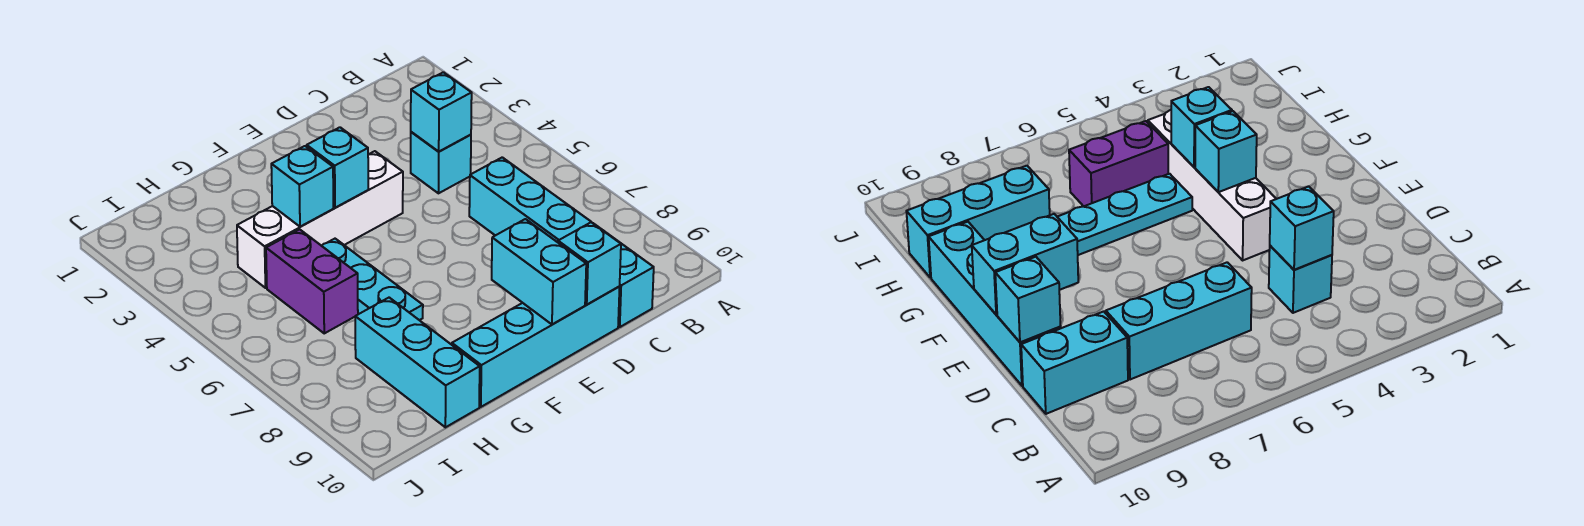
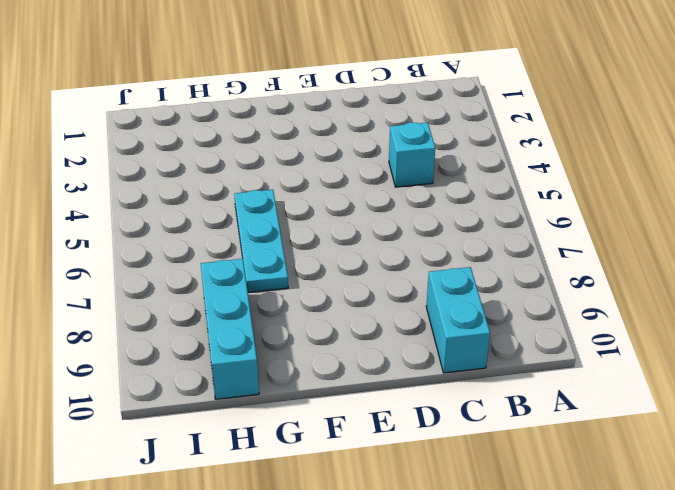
none -> cyan 1x3 brick [469,157,591,242]
none -> cyan 1x4 brick [452,287,620,407]
none -> white 1x4 brick [237,151,403,288]

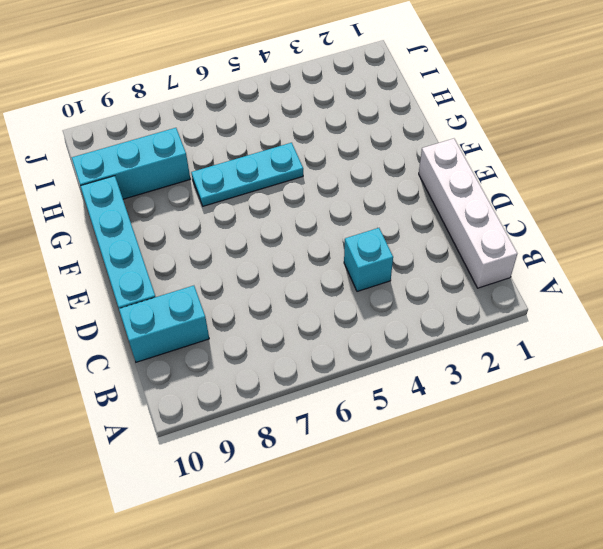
white 1x4 brick [419,139,517,288] -> white 1x4 brick moved to [237,151,403,288]
none -> cyan 1x3 brick [469,157,591,242]
none -> purple 1x2 brick [266,229,358,333]
none -> cyan 1x1 brick [411,72,472,152]

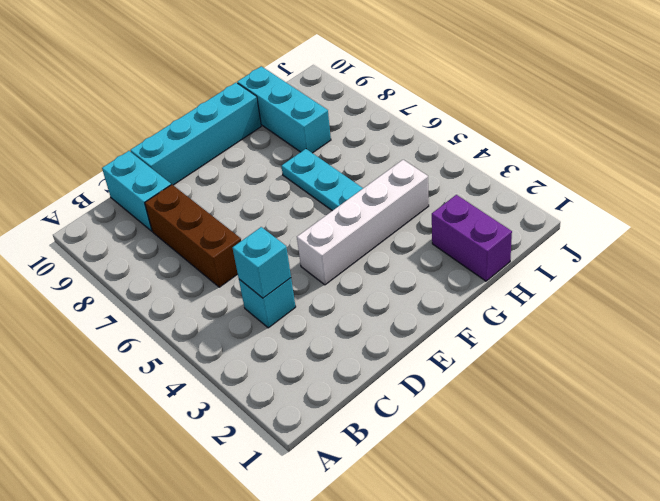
brown 1x3 brick [145,185,241,287] -> cyan 1x3 brick [469,157,591,242]
purple 1x2 brick [432,195,512,281] -> purple 1x2 brick moved to [266,229,358,333]
none -> cyan 1x1 brick [558,222,621,305]
none -> cyan 1x2 brick [492,219,586,324]
none -> cyan 1x1 brick [307,127,368,208]

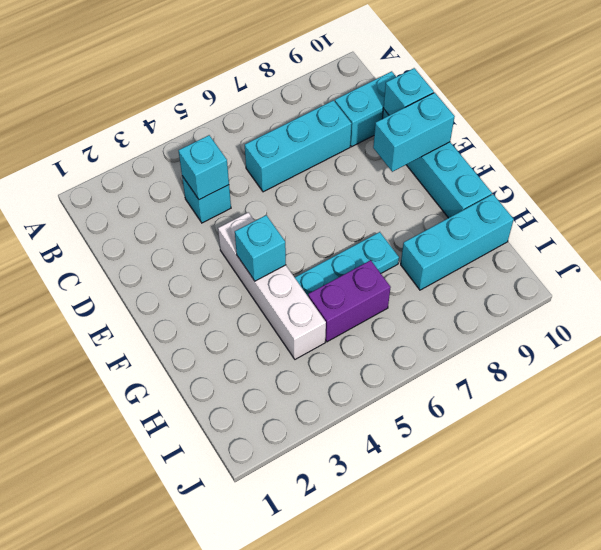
none -> cyan 1x1 brick [271,146,333,227]

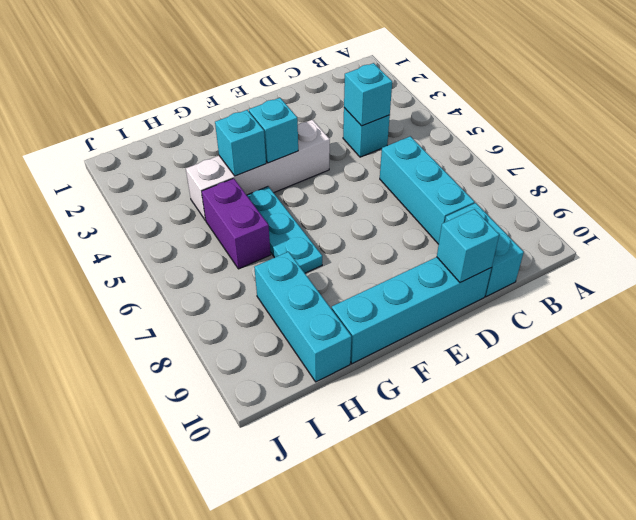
none -> cyan 1x2 brick [492,219,586,324]

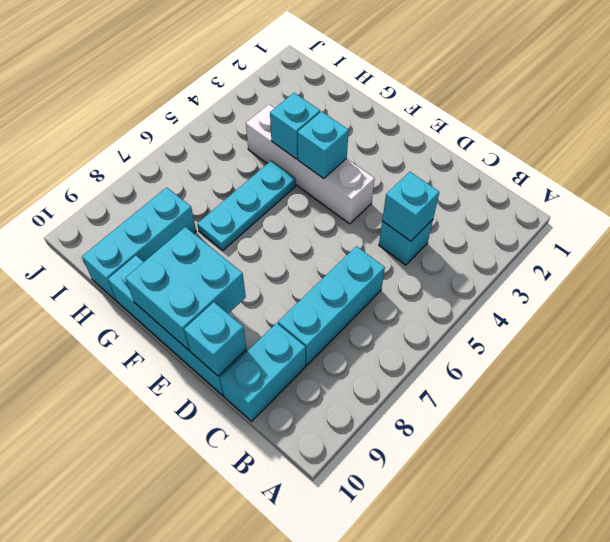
cyan 2x2 brick [125,227,246,350] -> cyan 1x2 brick [492,219,586,324]
none -> purple 1x2 brick [266,229,358,333]

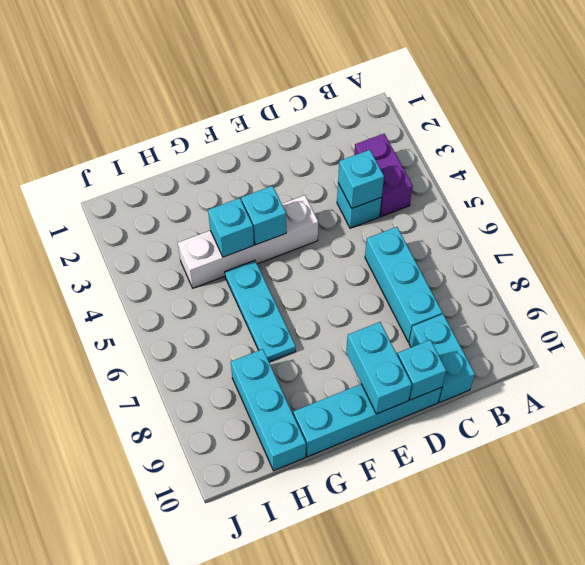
purple 1x2 brick [354,134,413,217] -> purple 1x2 brick moved to [266,229,358,333]

